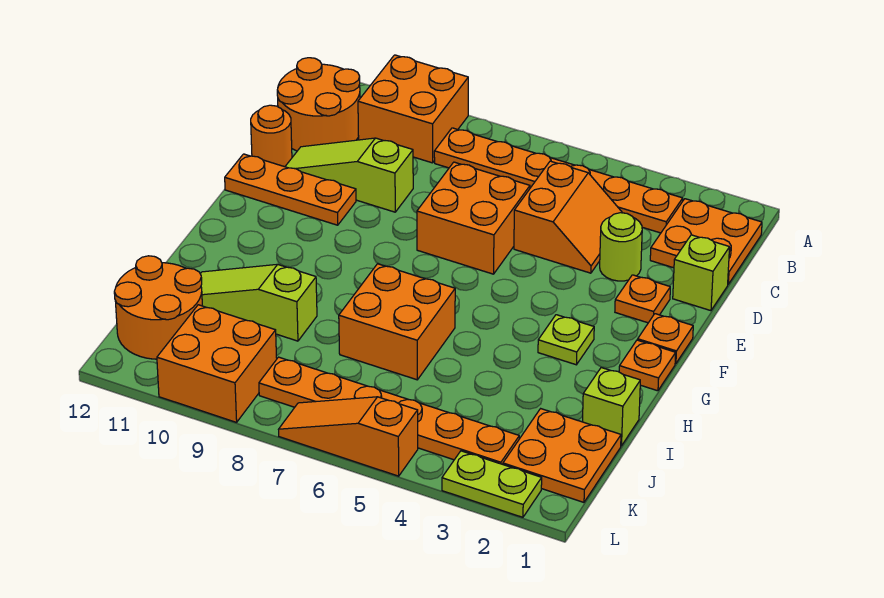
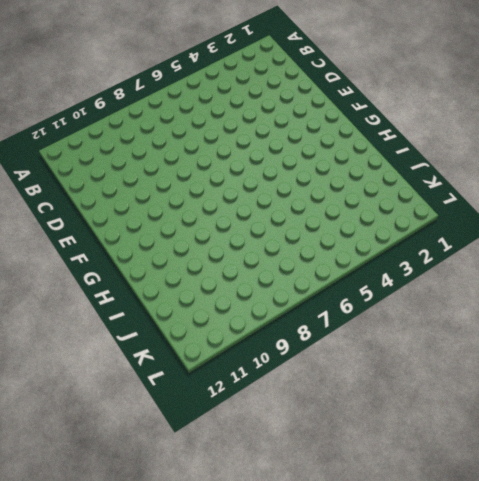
none -> orange 2x2 brick [358,55,468,163]
none -> orange 2x2 plate [650,199,762,284]
none -> orange 1x6 plate [434,128,683,233]

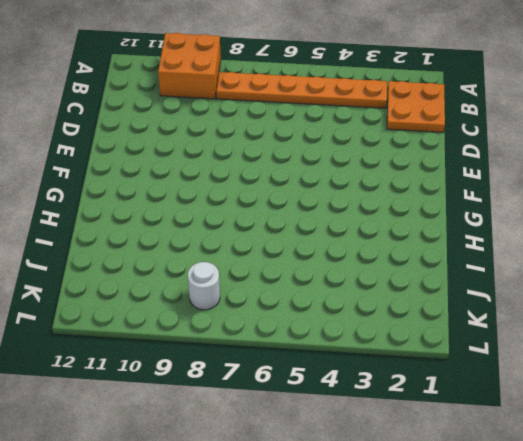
white 1x1 round brick [188,262,220,310] -> orange 1x6 plate [259,357,519,464]
none -> orange 2x2 round brick [277,58,360,151]
none -> orange 2x2 slope [514,161,622,273]
none -> lime 1x1 brick [673,235,730,311]

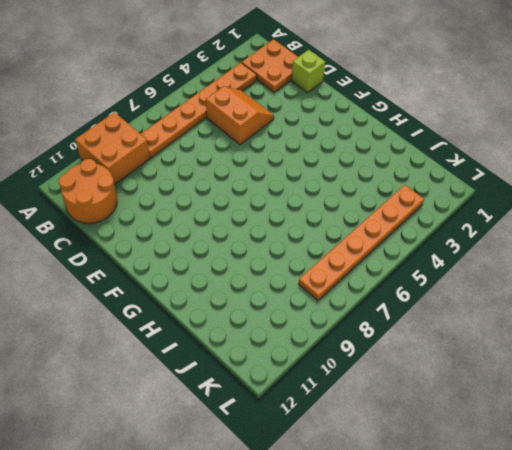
none -> lime 1x1 round brick [600,213,642,281]
none -> orange 2x2 brick [417,162,530,274]
none -> lime 1x3 slope [285,138,413,212]

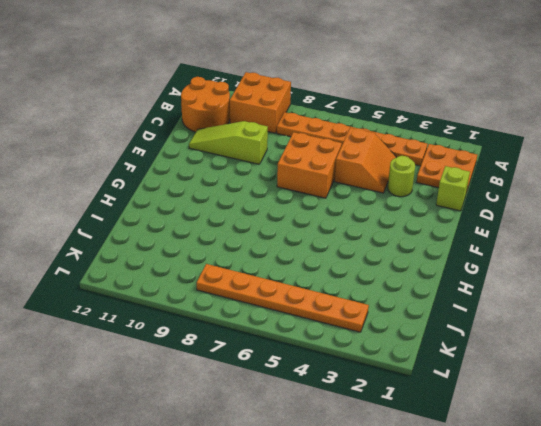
none -> orange 1x1 round brick [251,105,292,167]
none -> orange 1x1 plate [615,275,670,323]
none -> orange 1x3 plate [225,154,356,225]

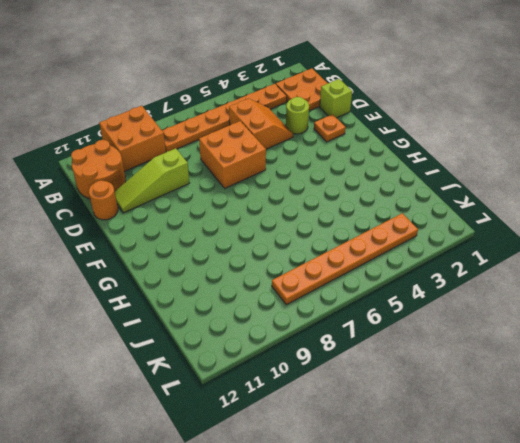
none -> orange 1x3 plate [225,154,356,225]
none -> orange 1x1 plate [638,314,693,364]
none -> orange 1x1 plate [619,340,676,391]

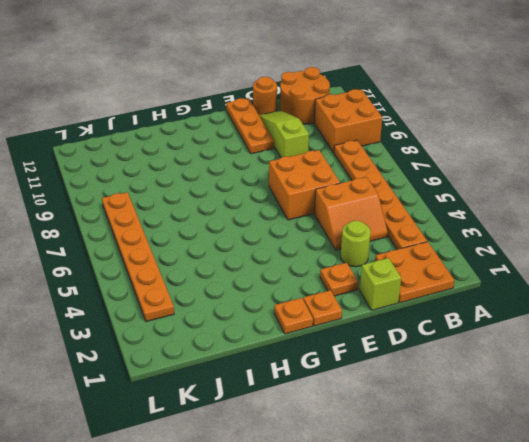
none -> lime 1x1 plate [538,315,594,365]
none -> orange 2x2 brick [339,264,455,380]
none -> lime 1x1 brick [583,368,640,446]

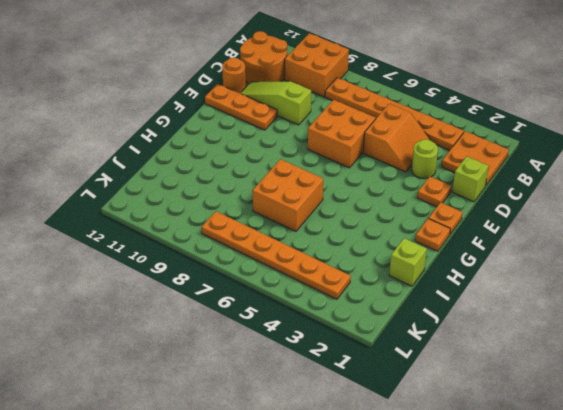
none -> lime 1x1 plate [538,315,594,365]
none -> lime 1x3 slope [201,264,317,341]
none -> orange 2x2 plate [503,409,621,502]

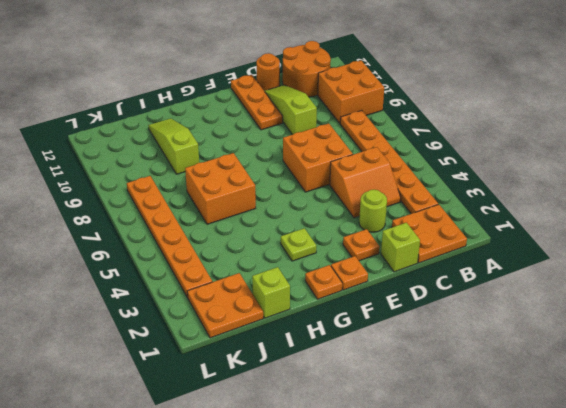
none -> orange 2x2 round brick [114,256,202,359]
none -> orange 2x2 brick [157,305,277,422]
none -> lime 1x2 plate [442,451,542,517]

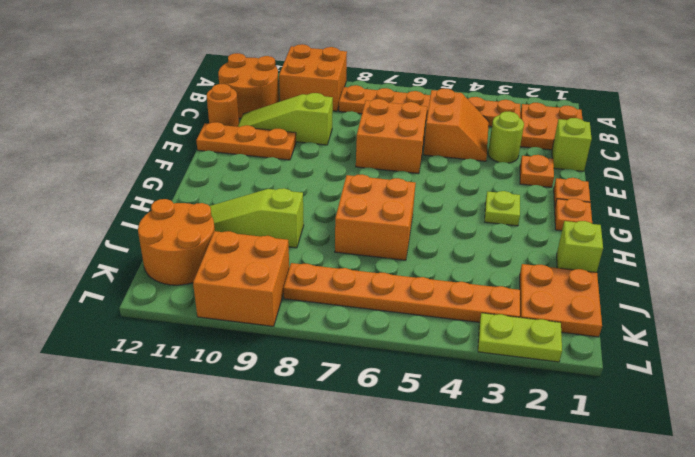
none -> orange 1x3 slope [279,397,418,476]

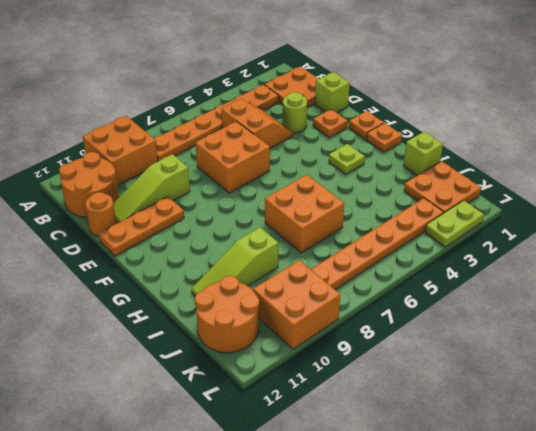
none -> orange 1x3 slope [279,397,418,476]

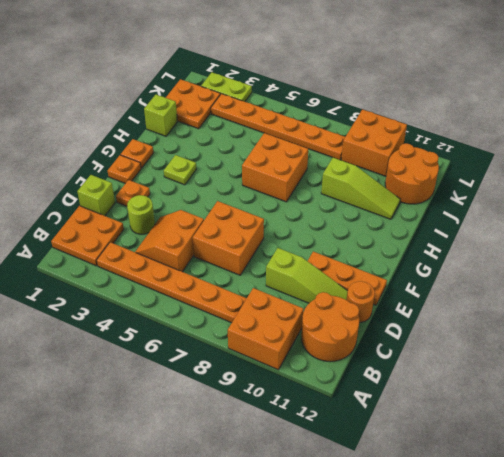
none -> orange 1x3 slope [279,397,418,476]

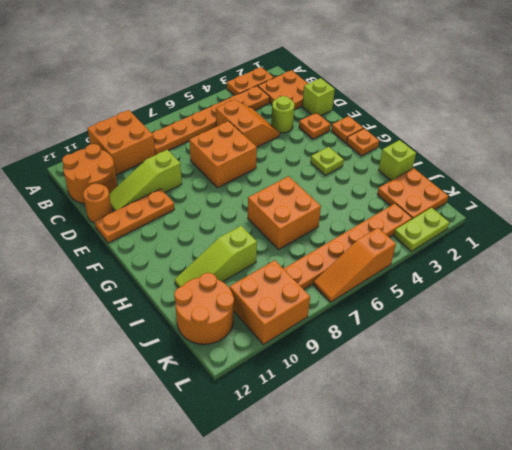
orange 1x2 plate [227,67,274,95] -> none

